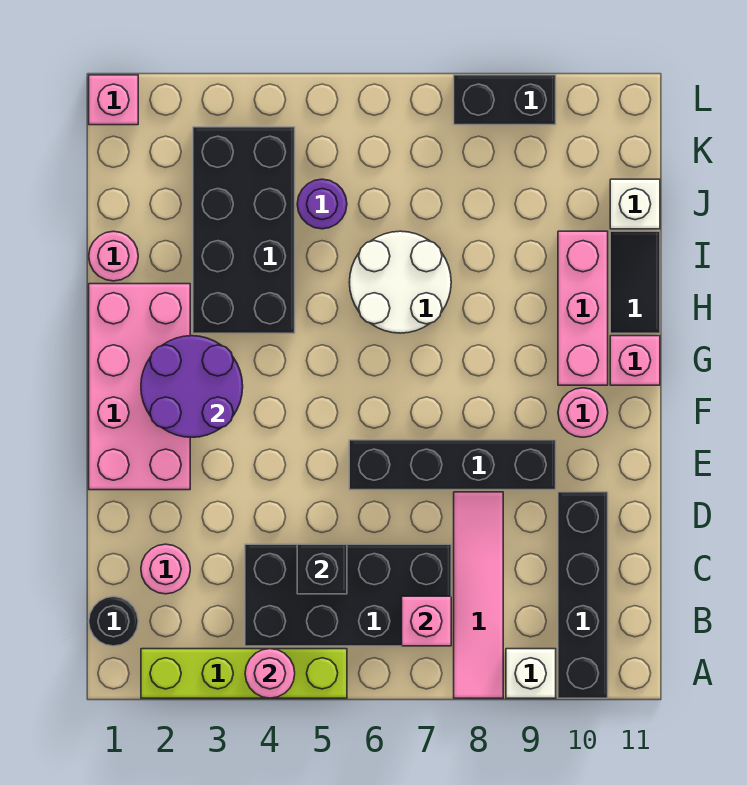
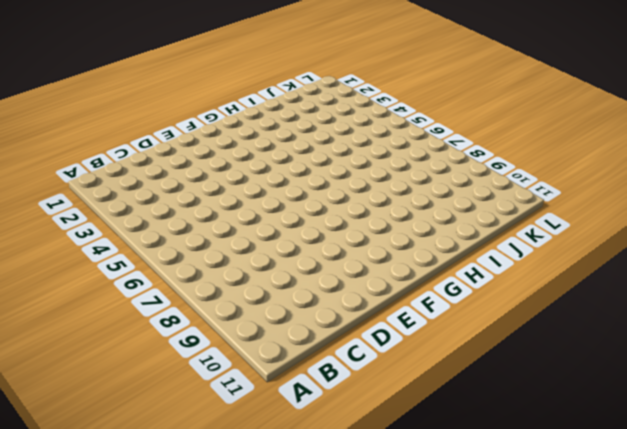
none -> lime 1x4 brick [141,649,347,698]
none -> pink 1x4 tile [454,492,503,698]
none -> white 1x1 brick [506,649,556,698]

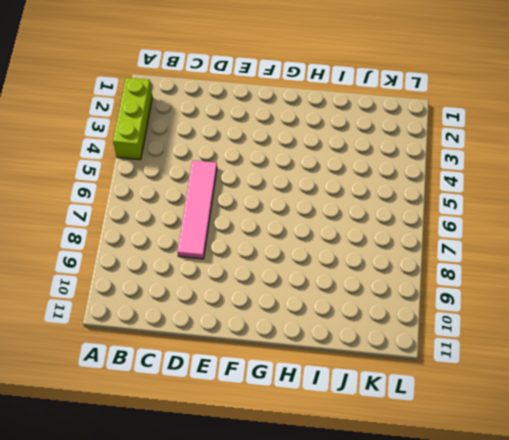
lime 1x3 brick [113,78,152,160] -> lime 1x4 brick [141,649,347,698]
pink 1x4 tile [178,160,217,259] -> pink 1x4 tile turned to [454,492,503,698]
none -> white 1x1 brick [506,649,556,698]
none -> black 1x4 brick [558,492,608,698]
none -> black 1x1 round brick [89,597,138,646]

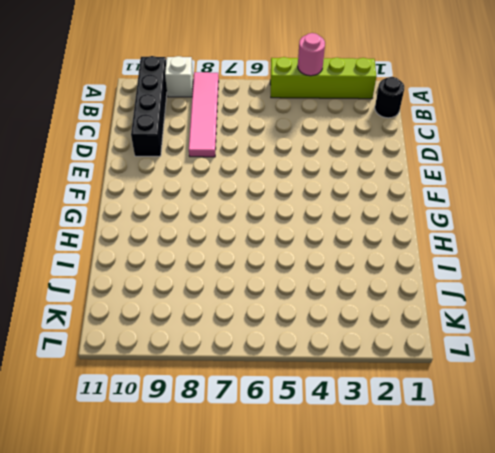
none -> black 2x4 brick [245,544,451,646]
none -> pink 1x1 round brick [141,544,190,594]
none -> pink 2x4 brick [89,284,190,490]

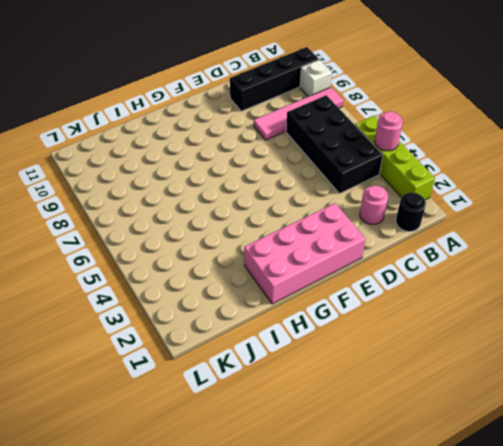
none -> black 1x4 brick [349,440,556,490]
none -> pink 1x1 round brick [558,388,608,437]
none -> pink 1x3 brick [558,231,608,385]

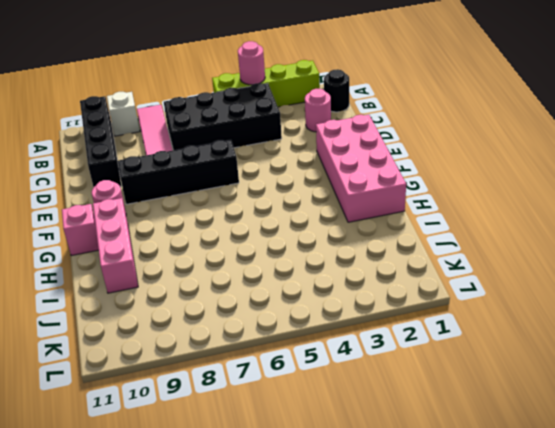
none -> black 2x4 brick [193,127,295,333]
none -> white 2x2 round brick [349,231,451,333]
none -> black 1x2 tile [610,231,660,333]

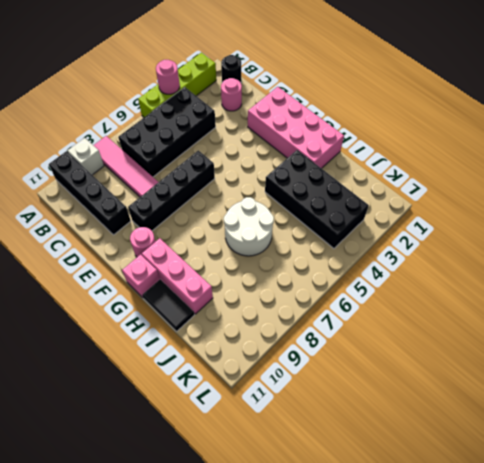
none -> pink 1x1 round brick [89,231,138,281]
none -> purple 1x1 round brick [297,179,347,229]
none -> white 1x1 brick [610,179,660,229]

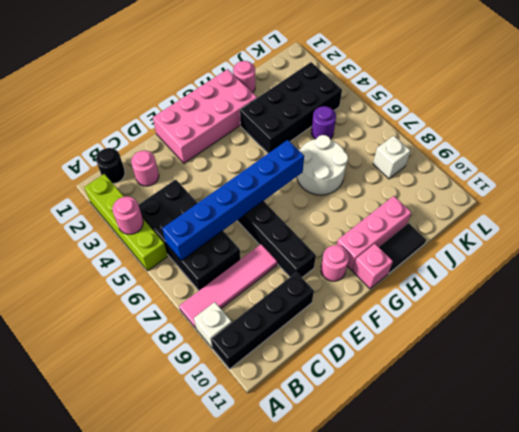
blue 1x6 brick [162,140,304,261] -> none
white 1x1 brick [373,136,411,179] -> white 1x1 brick moved to [610,179,660,229]
none -> pink 1x1 brick [89,75,138,125]
none -> black 1x2 brick [454,75,556,125]
none -> pink 1x1 brick [402,596,451,646]

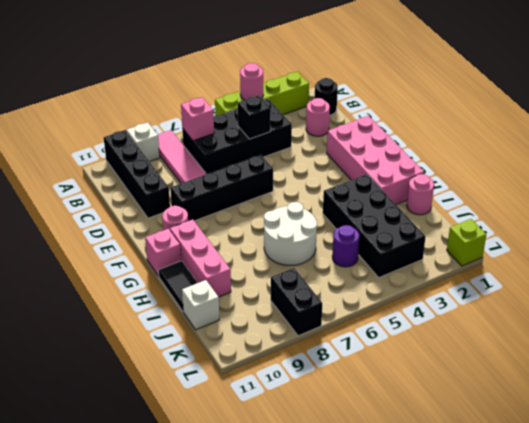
black 1x2 brick [271,268,322,336] -> black 1x2 brick turned to [454,75,556,125]
lime 1x1 brick [447,219,486,266] -> pink 1x1 brick [89,75,138,125]
none -> purple 2x2 round brick [141,336,243,437]

